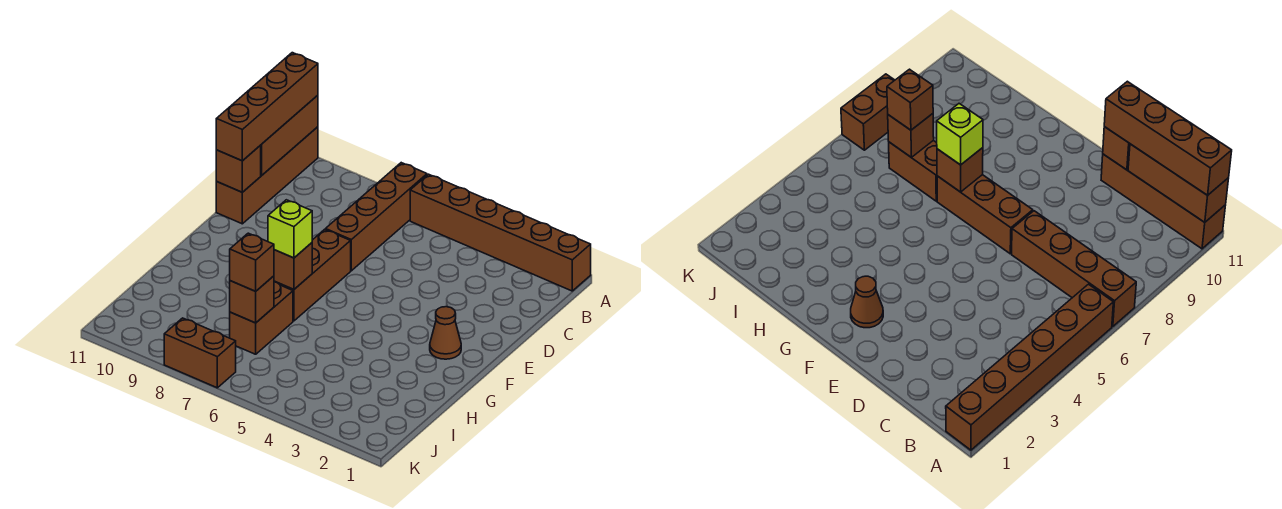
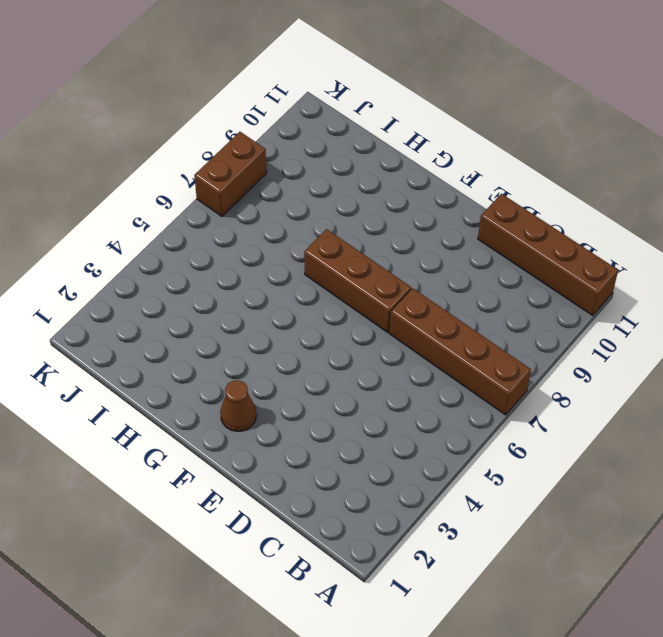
none -> brown 1x6 brick [410,174,591,291]
none -> brown 1x2 brick [230,282,293,354]
none -> brown 1x3 brick [260,95,318,176]

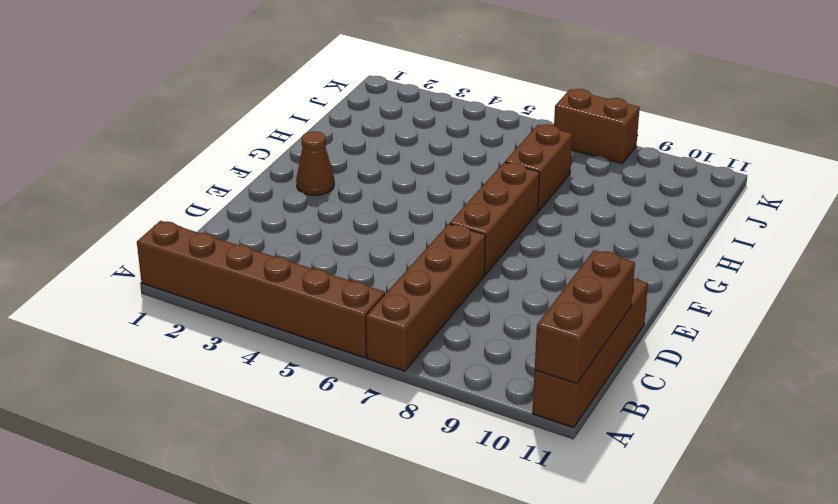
none -> brown 1x1 brick [216,146,261,192]
none -> brown 1x1 brick [274,243,312,289]
none -> brown 1x1 brick [230,276,274,323]

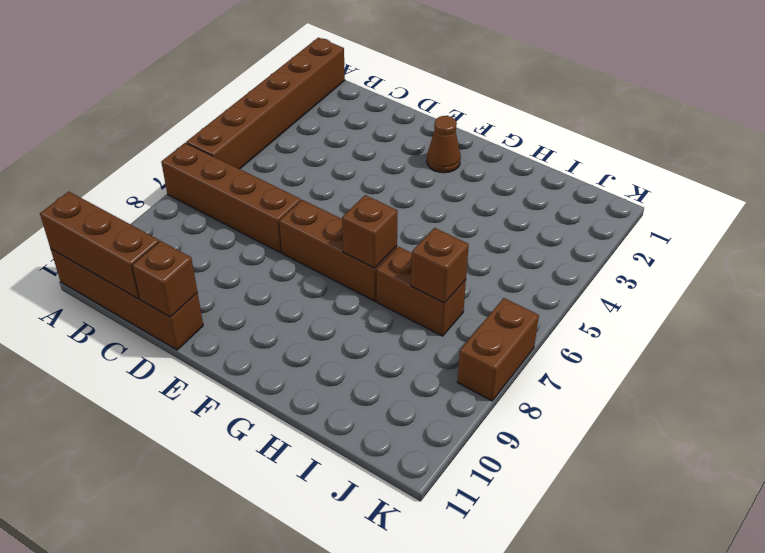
none -> brown 1x4 brick [216,53,318,161]
none -> lime 1x1 brick [268,200,312,258]
none -> brown 1x1 brick [230,233,274,291]

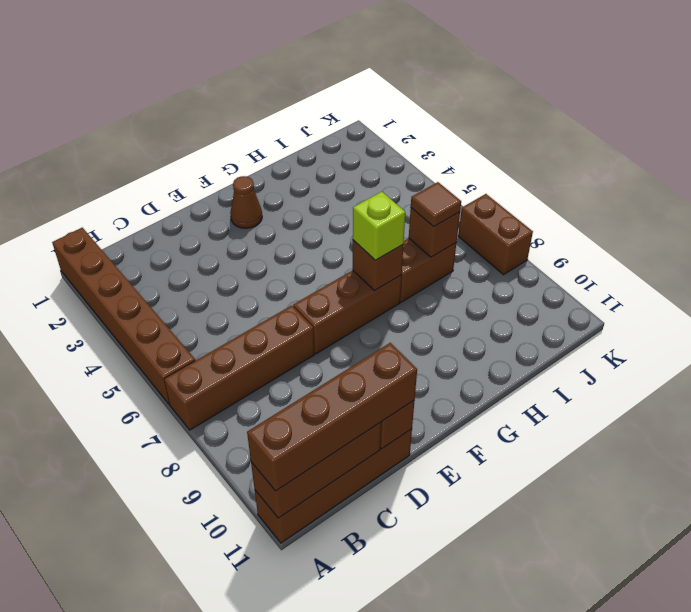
brown 1x1 tile [411,182,461,227] -> brown 1x1 brick [230,233,274,291]

